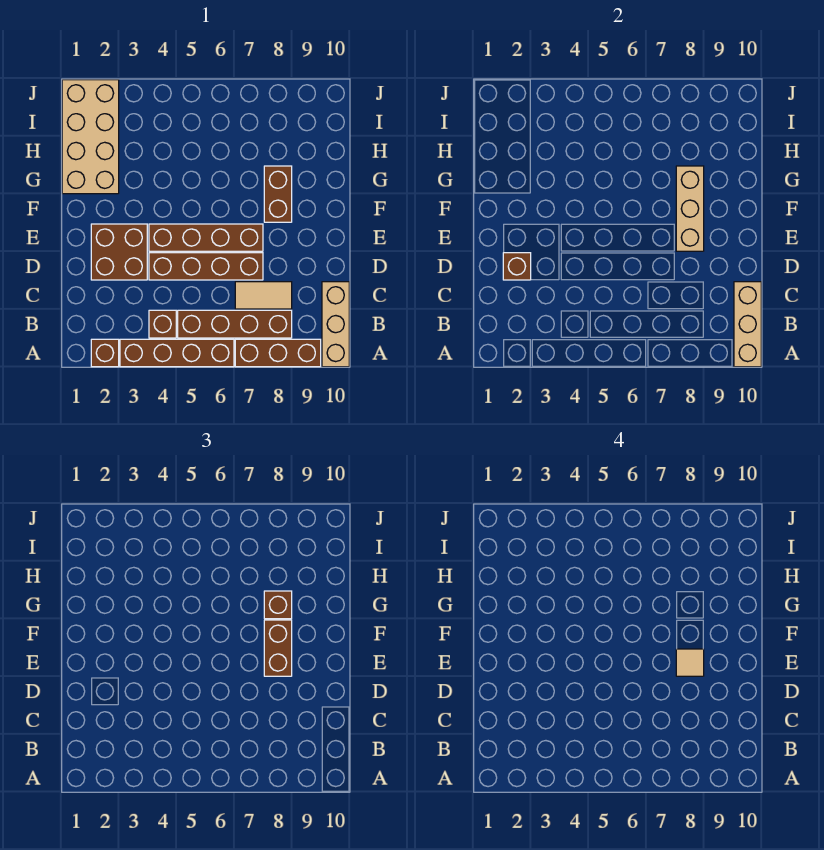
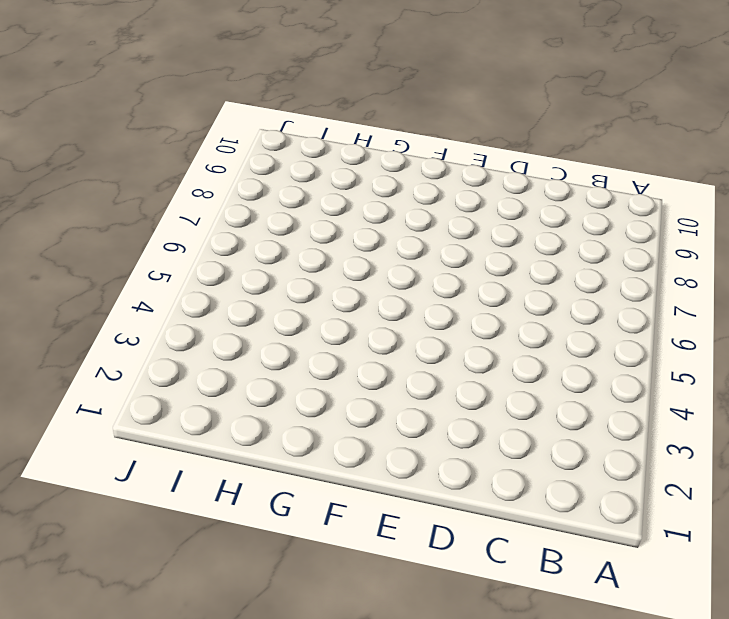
none -> brown 1x1 brick [91,339,119,367]
none -> brown 1x4 brick [120,339,234,367]
none -> brown 1x3 brick [235,339,321,367]

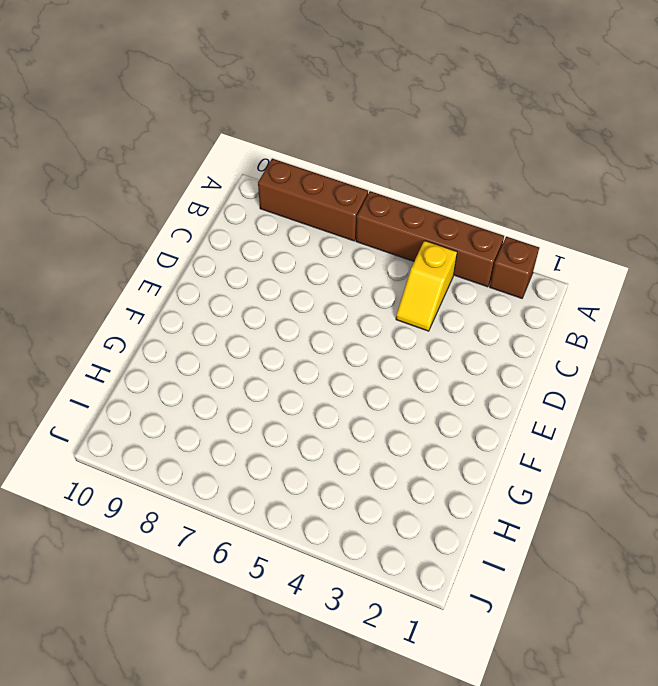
yellow 1x2 slope [396,241,457,331] -> brown 1x1 brick [149,310,176,338]
none -> tan 1x3 brick [322,282,349,367]
none -> brown 1x4 brick [178,310,292,338]
none -> tan 1x2 tile [235,282,292,309]

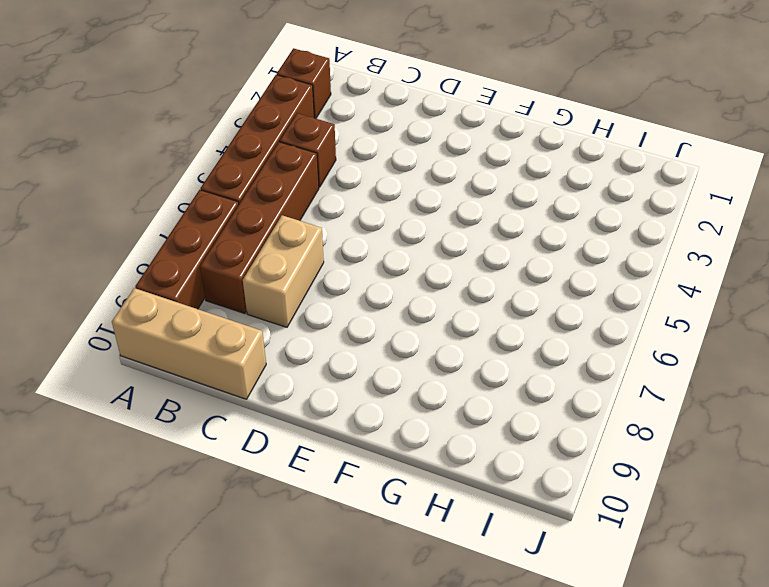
tan 1x2 brick [243,215,324,327] -> tan 1x2 tile [235,282,292,309]
none -> brown 2x2 brick [91,224,147,280]
none -> brown 1x4 brick [149,253,263,280]
none -> brown 1x4 brick [149,224,263,251]

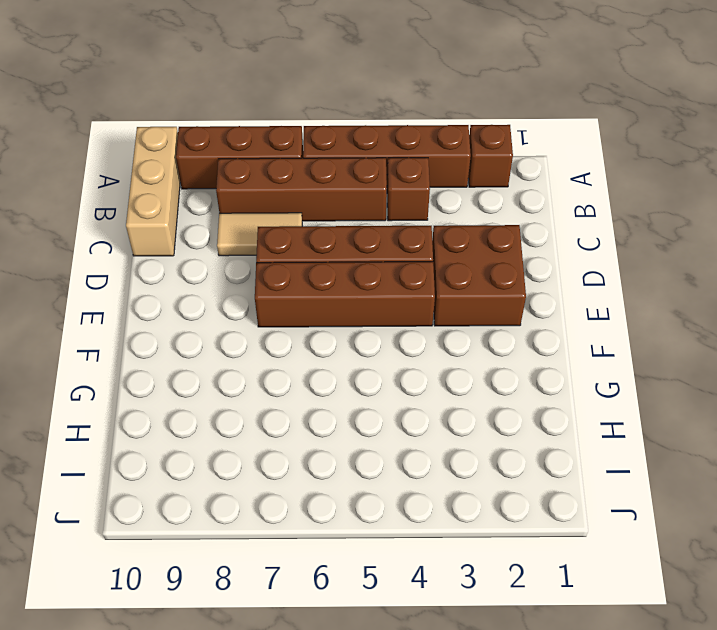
none -> brown 1x2 brick [264,166,292,222]
none -> tan 2x4 brick [62,80,119,194]
none -> tan 1x3 brick [734,282,761,367]

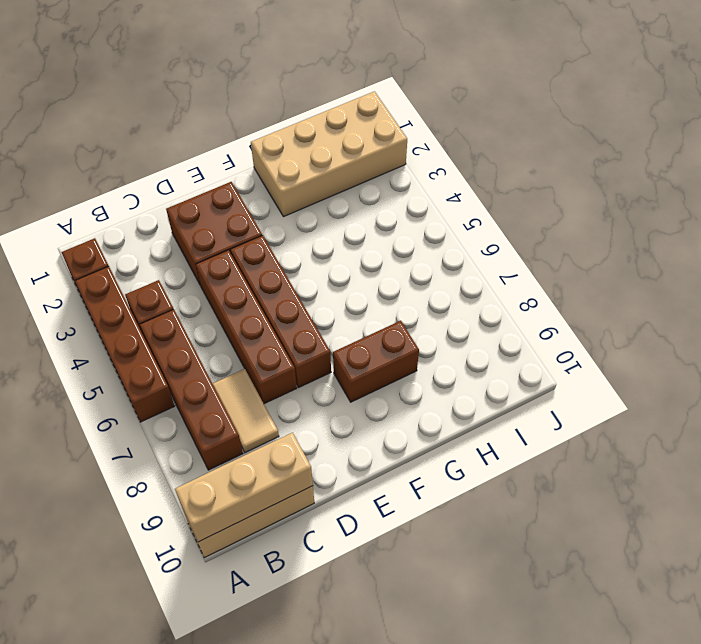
none -> brown 1x3 brick [235,339,321,367]
none -> brown 1x1 brick [503,253,531,280]
none -> tan 1x3 brick [676,166,704,251]

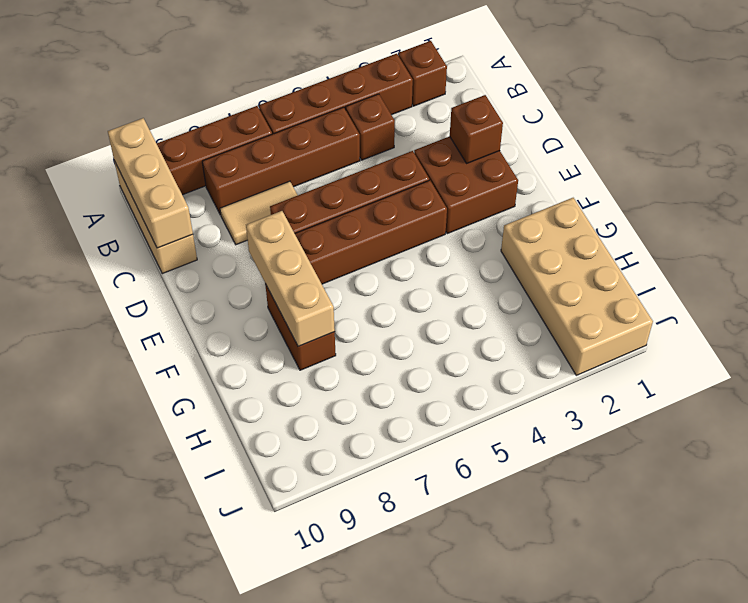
none -> brown 1x2 brick [264,620,292,676]
none -> brown 1x1 brick [264,591,292,619]
none -> tan 1x1 tile [676,649,704,676]

